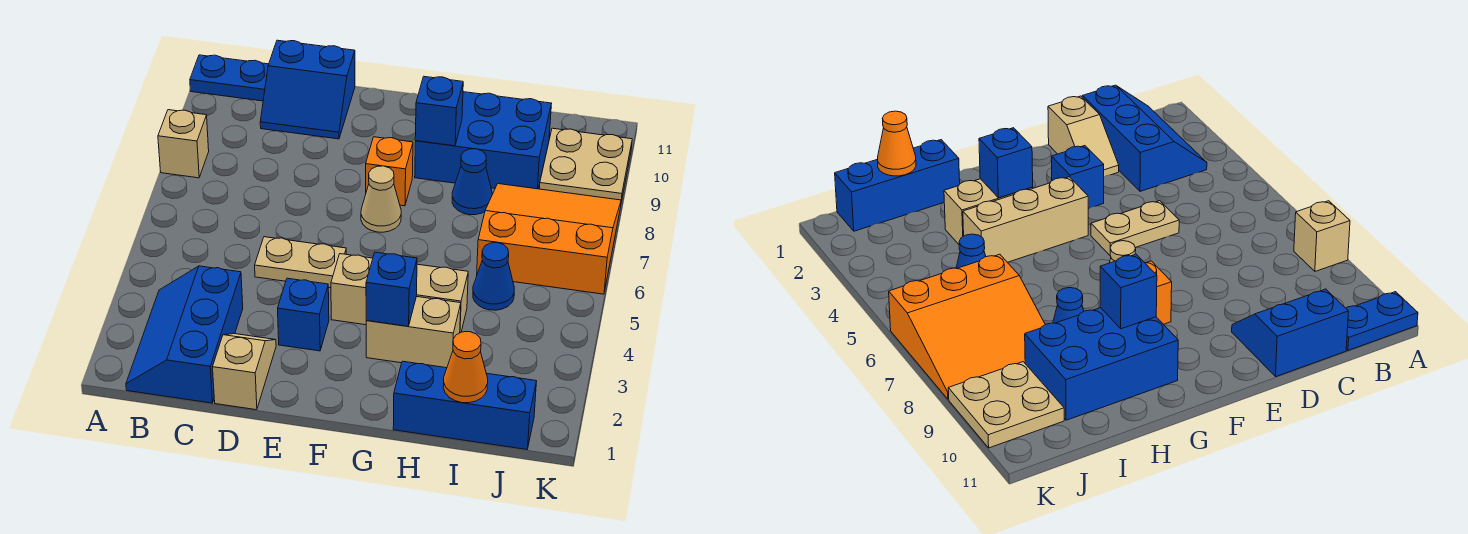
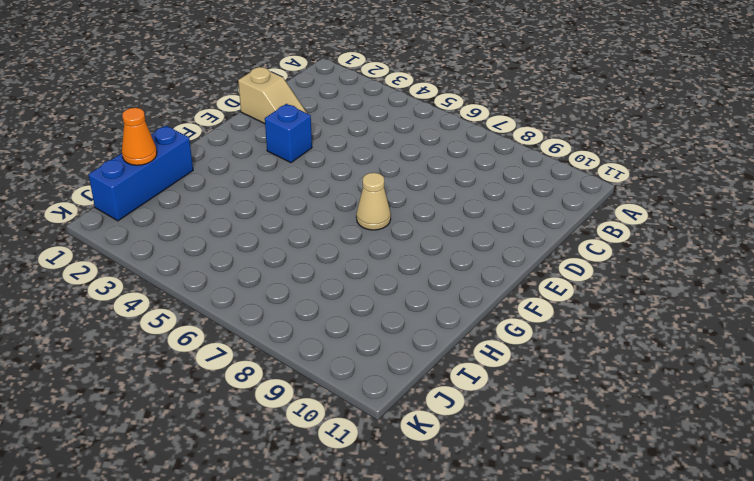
none -> tan 1x1 brick [158,110,209,178]
none -> blue 1x2 plate [190,55,269,101]
none -> blue 2x3 slope [126,266,243,403]

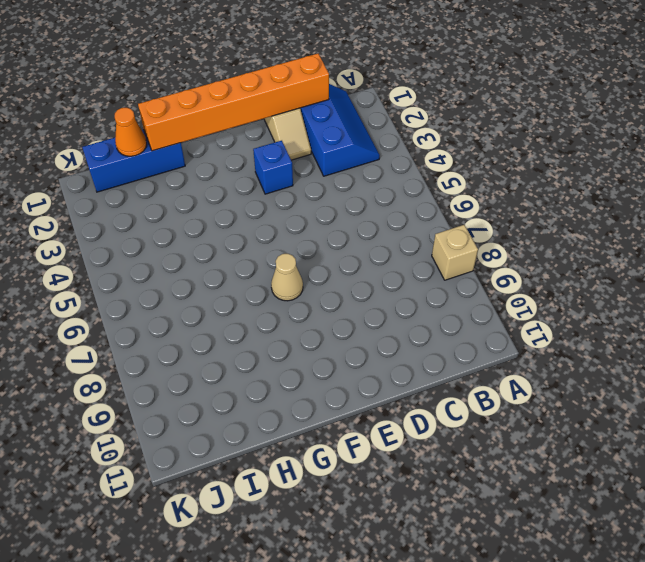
orange 1x6 brick [138,54,329,151] -> none
none -> blue 1x2 plate [190,55,269,101]
none -> blue 2x2 slope [260,40,355,139]
none -> tan 1x2 plate [255,237,346,288]

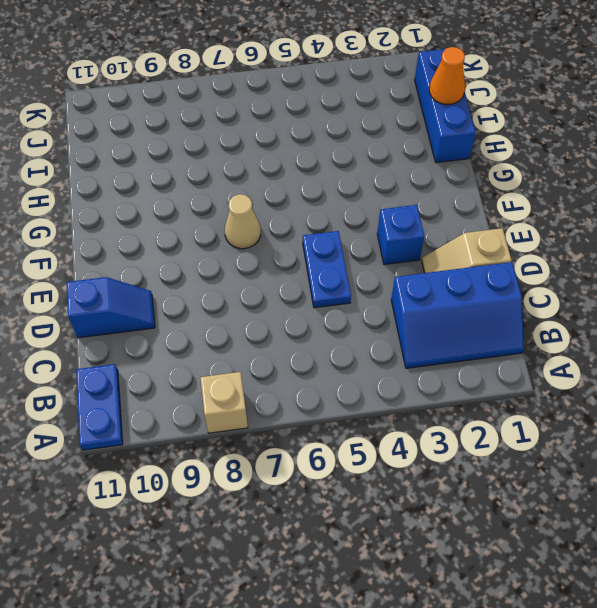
blue 1x2 plate [303,231,351,308] -> tan 1x2 plate [255,237,346,288]
blue 1x2 slope [67,277,155,338] -> blue 2x2 slope [260,40,355,139]
none -> tan 1x3 brick [331,254,468,333]
none -> orange 1x1 brick [366,137,413,206]
none -> tan 1x2 brick [366,296,461,368]

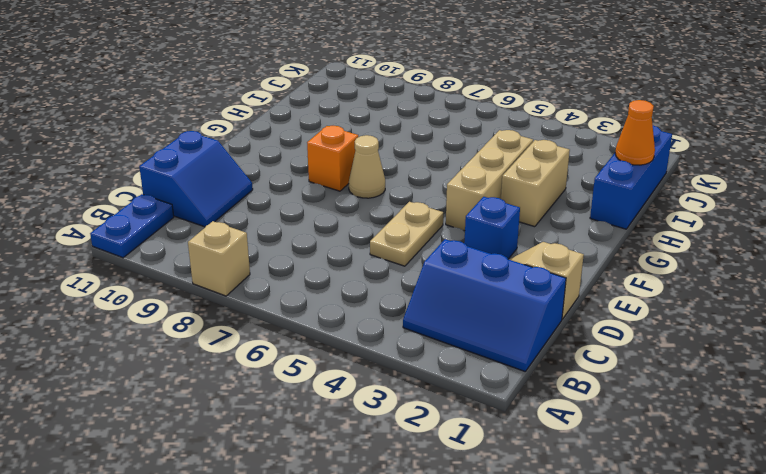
none -> blue 2x3 brick [415,92,552,189]
none -> blue 1x1 cone [452,149,492,215]
none -> blue 1x1 cone [473,243,514,310]

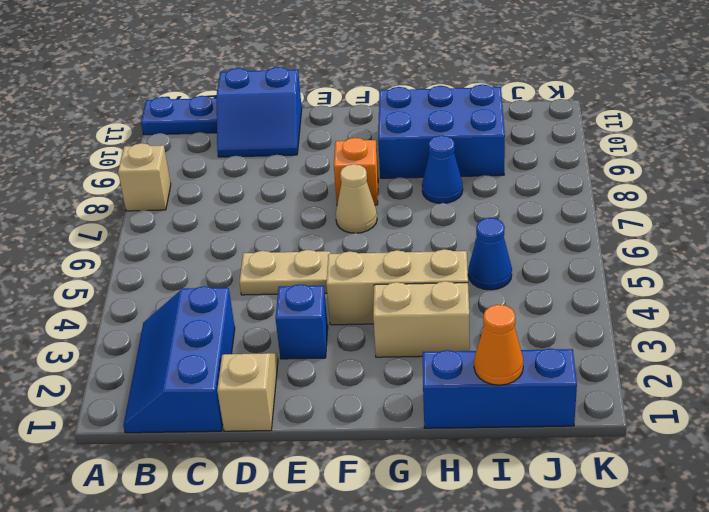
none -> orange 3x3 slope [477,184,621,294]
none -> tan 2x2 plate [540,128,632,202]
none -> blue 1x1 brick [366,252,417,326]

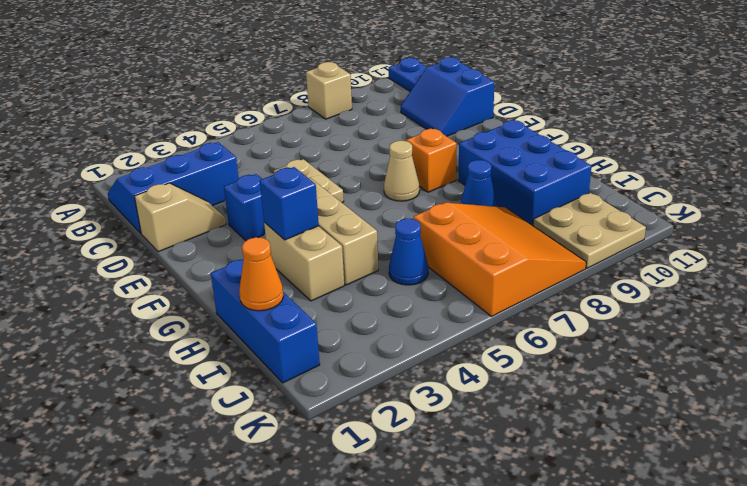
none -> blue 1x1 brick [415,77,463,146]

